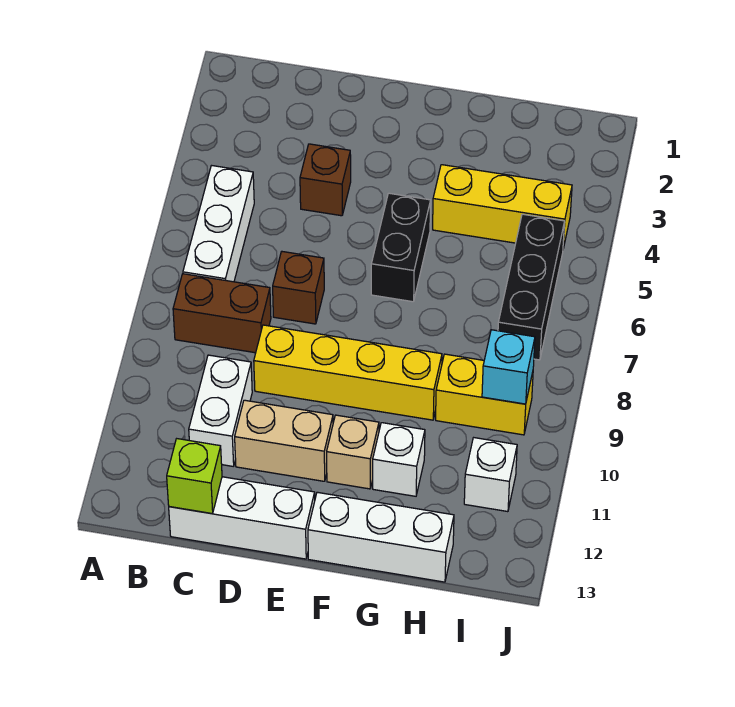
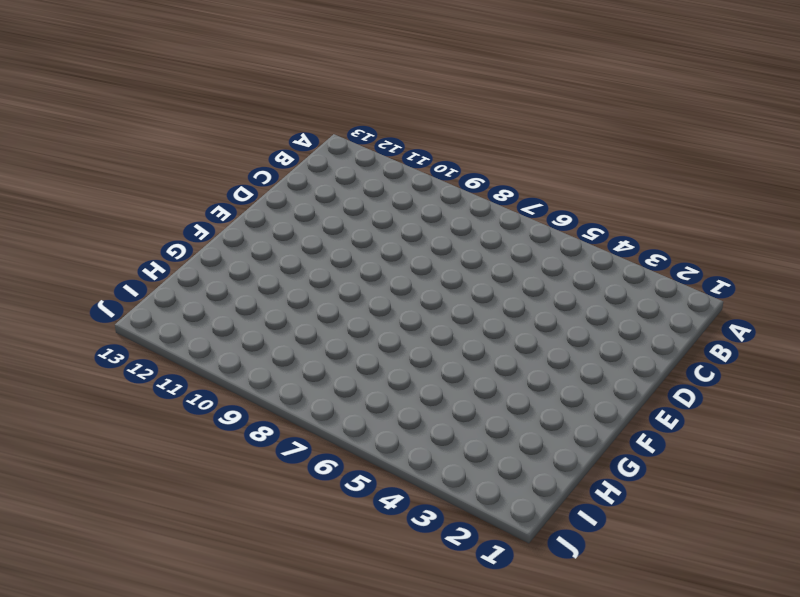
none -> white 1x3 brick [183,166,254,282]
none -> brown 1x2 brick [173,274,271,353]
none -> white 1x2 brick [189,355,252,466]

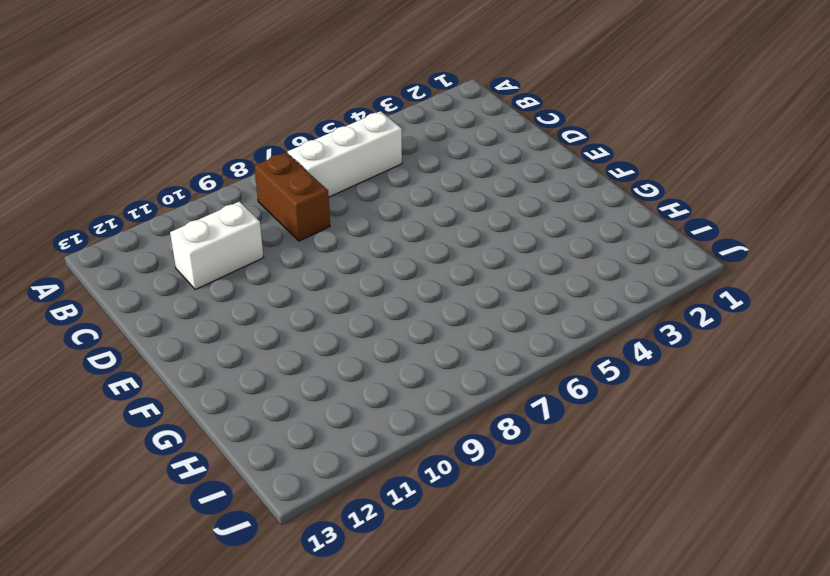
none -> white 1x3 brick [169,477,315,559]
none -> brown 1x1 brick [300,144,351,216]
none -> brown 1x1 brick [273,252,324,324]

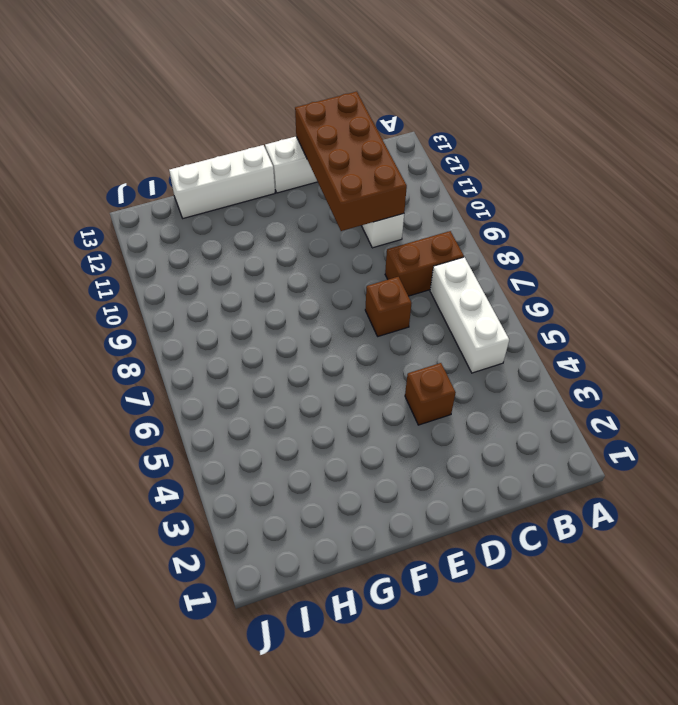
brown 2x4 brick [295,92,407,231] -> lime 1x1 brick [167,439,222,514]
none -> yellow 1x4 brick [254,325,442,420]
none -> tan 1x2 brick [235,400,333,481]
none -> black 1x2 brick [371,193,431,302]

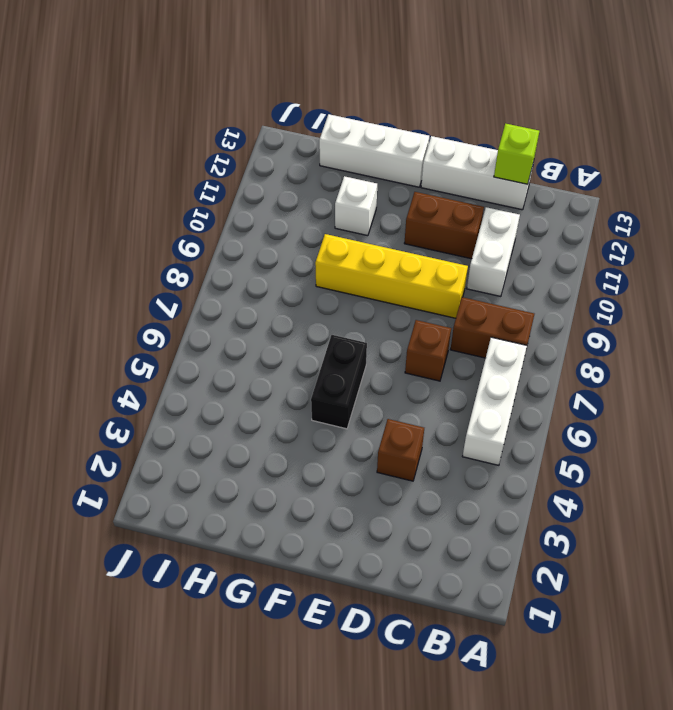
brown 1x2 brick [404,192,484,259] -> tan 1x2 brick [235,400,333,481]
none -> tan 1x1 brick [327,415,379,489]
none -> yellow 1x3 brick [433,165,572,248]
none -> yellow 1x2 brick [436,354,533,435]

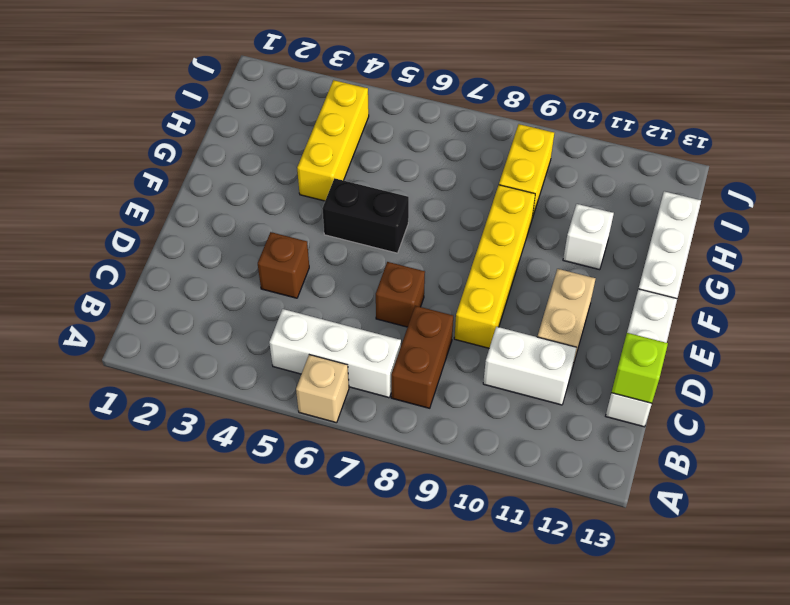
tan 1x1 brick [296,355,349,423] -> tan 1x1 brick moved to [327,415,379,489]
none -> black 1x3 brick [498,214,565,360]
none -> white 1x1 brick [464,438,517,512]
none -> cyan 1x1 brick [482,330,535,404]

